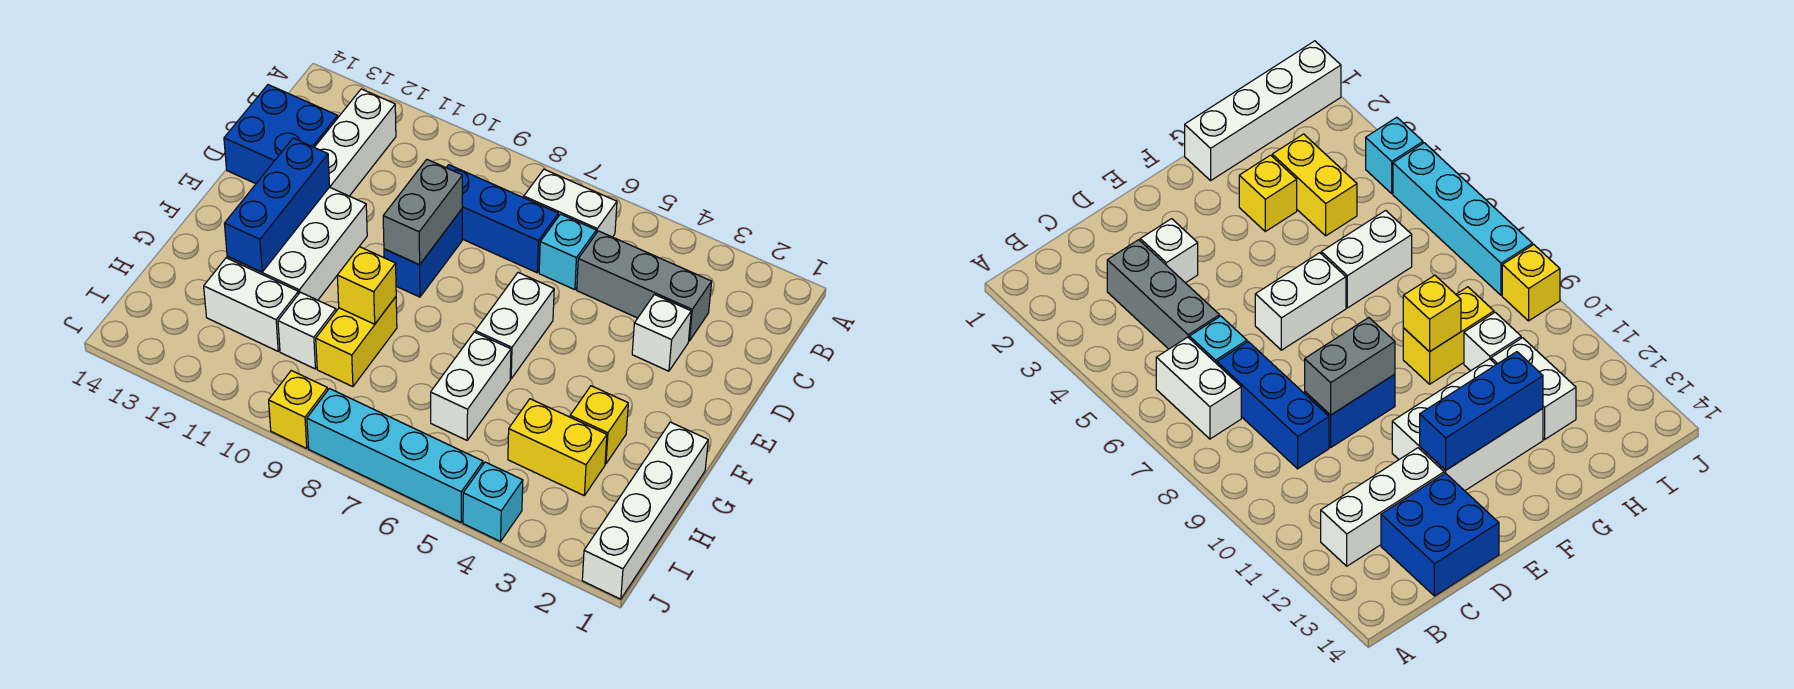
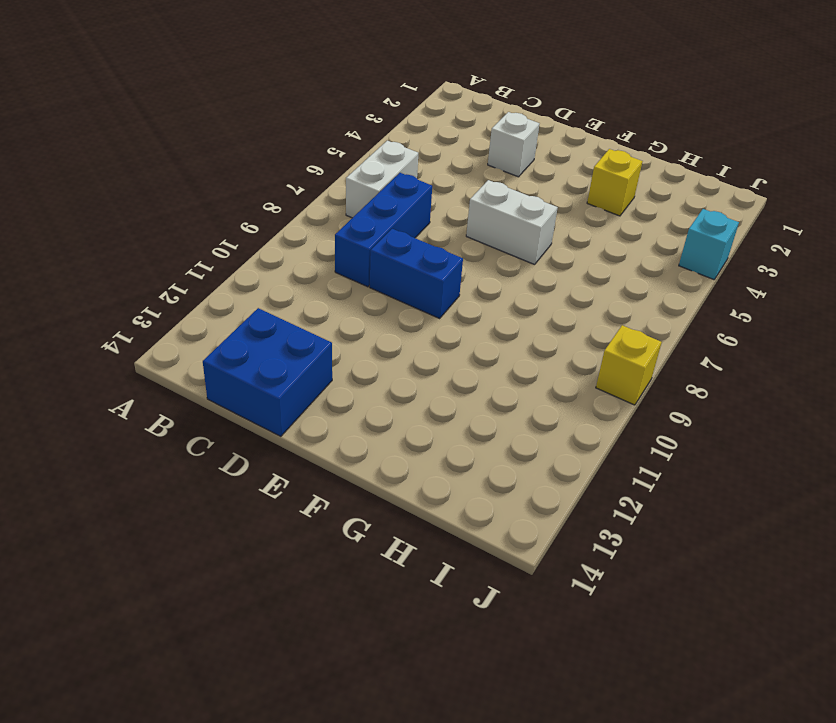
none -> white 1x3 brick [314,89,396,196]
none -> grey 1x3 brick [577,231,712,341]
none -> cyan 1x1 brick [539,214,596,290]

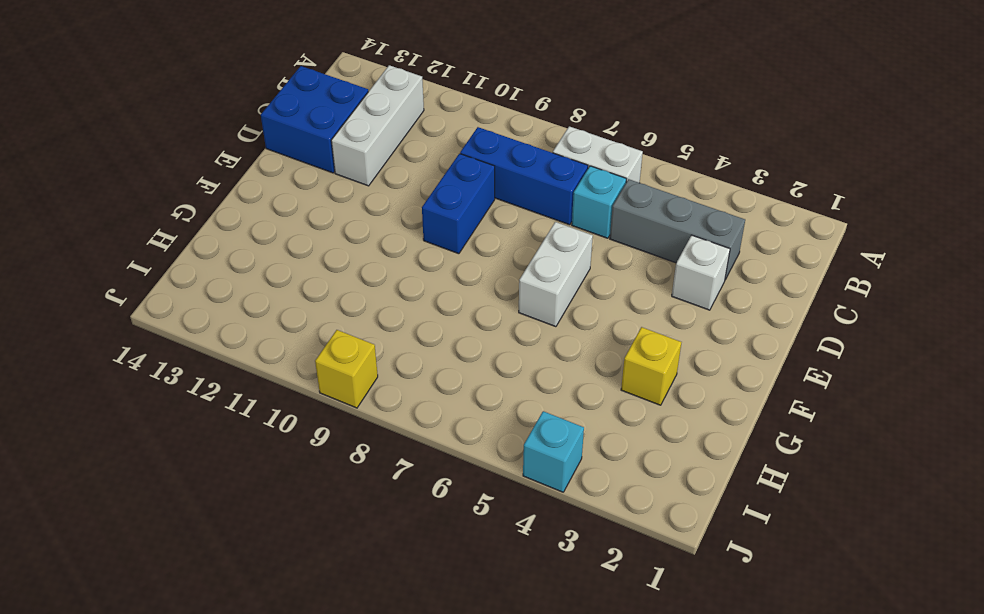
none -> white 2x3 brick [227,187,367,300]
none -> white 1x4 brick [582,422,708,599]
none -> white 1x2 brick [431,332,511,440]

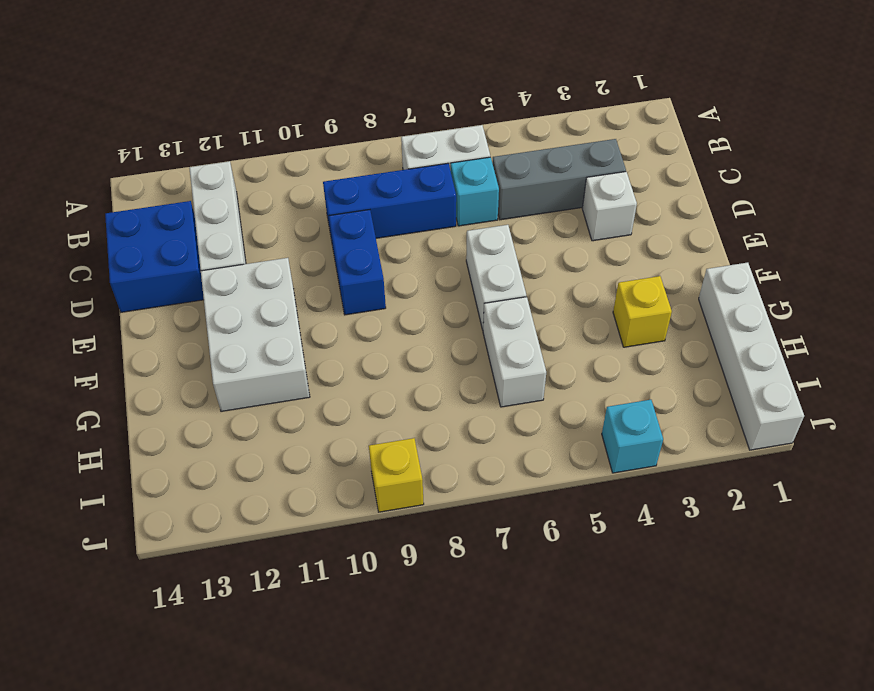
none -> yellow 1x2 brick [316,297,397,387]
none -> yellow 1x2 brick [508,399,607,495]
none -> white 1x1 brick [278,292,336,369]

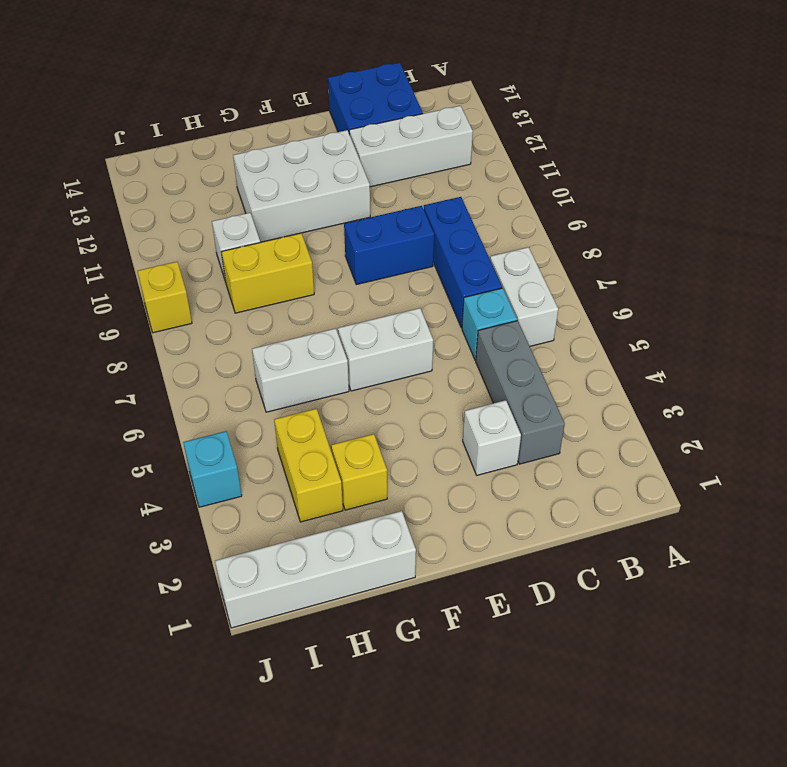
none -> white 1x2 brick [204,258,298,351]
none -> cyan 1x4 brick [307,389,483,522]
none -> grey 1x2 brick [383,160,462,265]

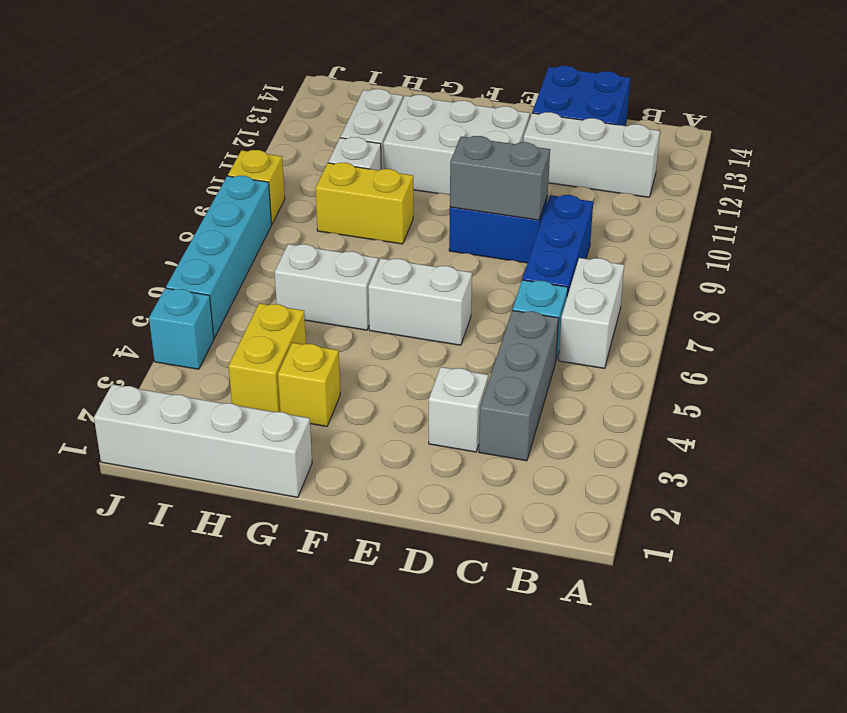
none -> blue 1x3 brick [224,138,330,272]
none -> yellow 1x1 brick [337,247,396,324]

